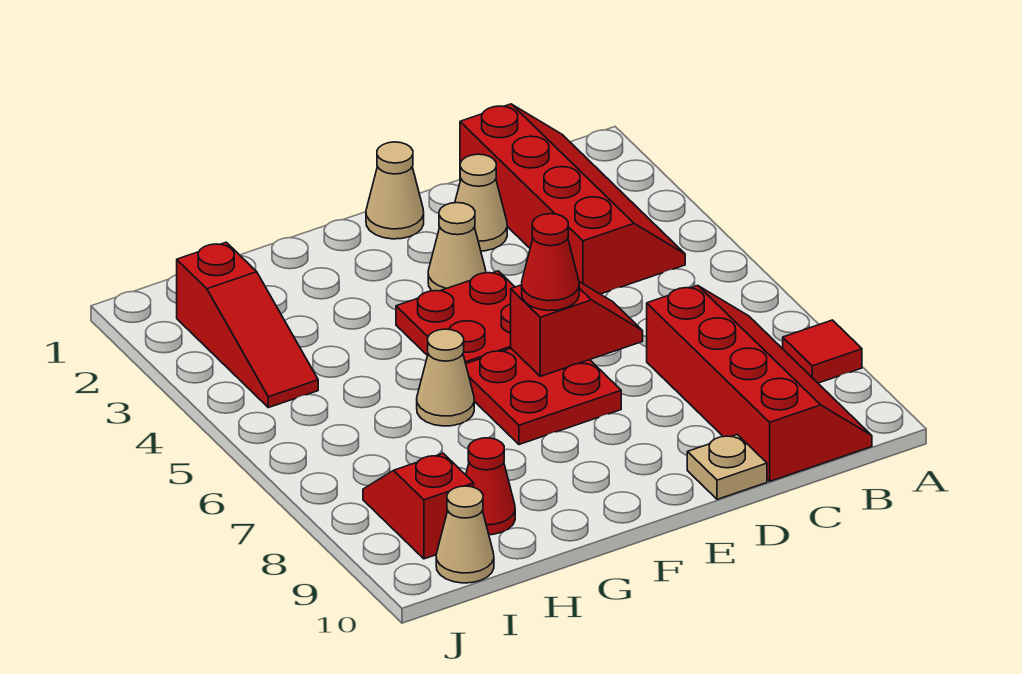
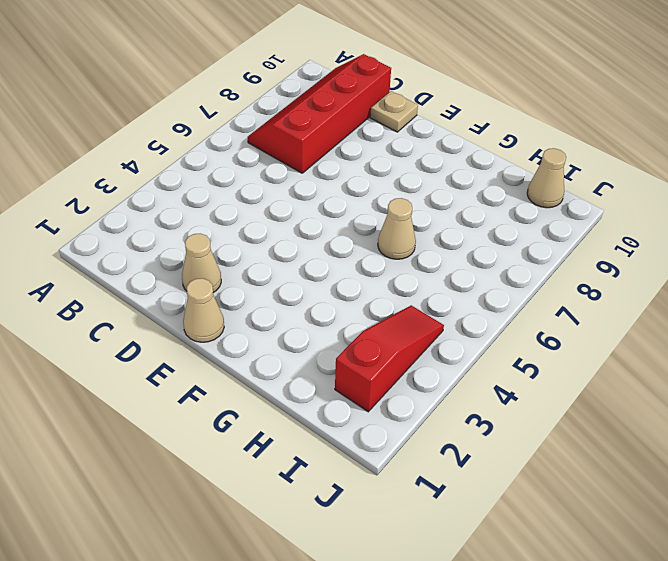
none -> red 1x1 tile [783,320,862,383]
none -> red 2x4 slope [460,104,685,294]
none -> tan 1x1 cone [428,203,486,291]

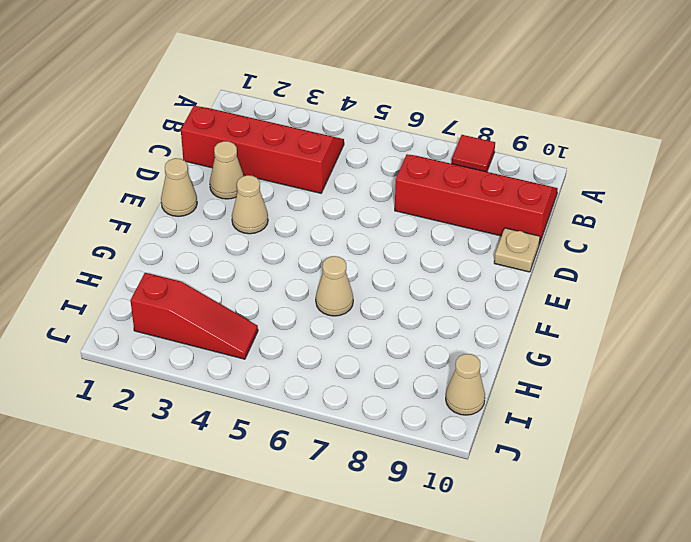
none -> red 2x2 plate [396,271,515,363]
none -> red 2x2 plate [466,348,621,445]
none -> red 1x1 cone [466,438,515,535]

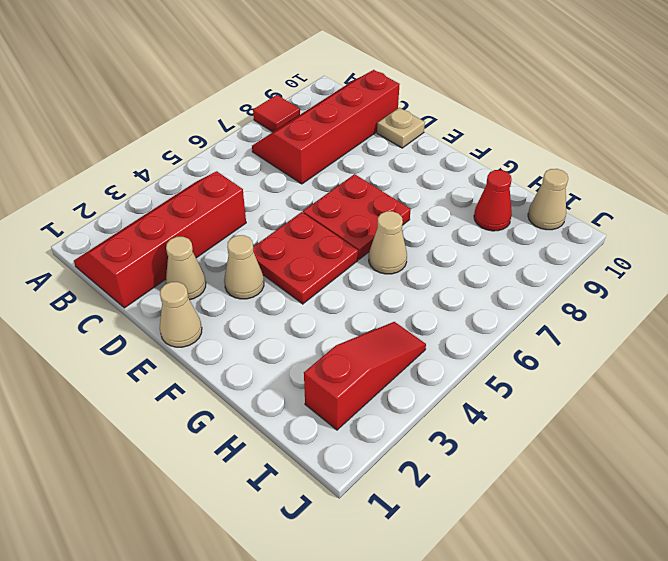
none -> red 1x2 slope [363,453,474,559]
none -> red 1x2 slope [511,282,643,376]
none -> red 1x1 cone [522,214,579,311]

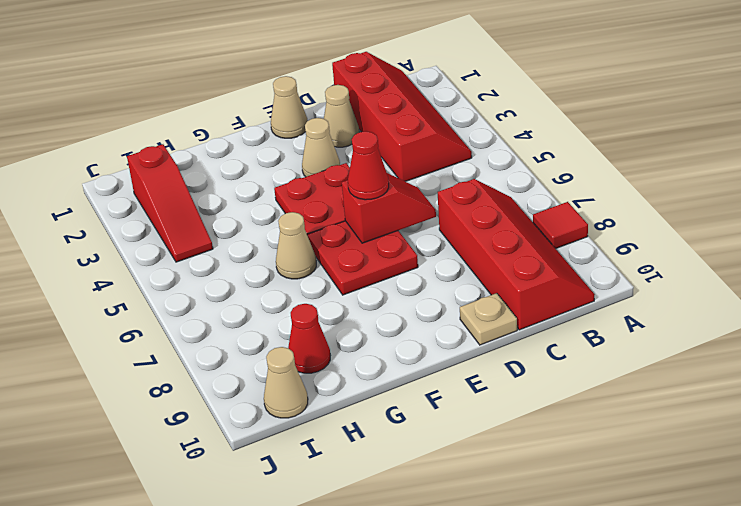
none -> red 1x2 slope [363,453,474,559]

